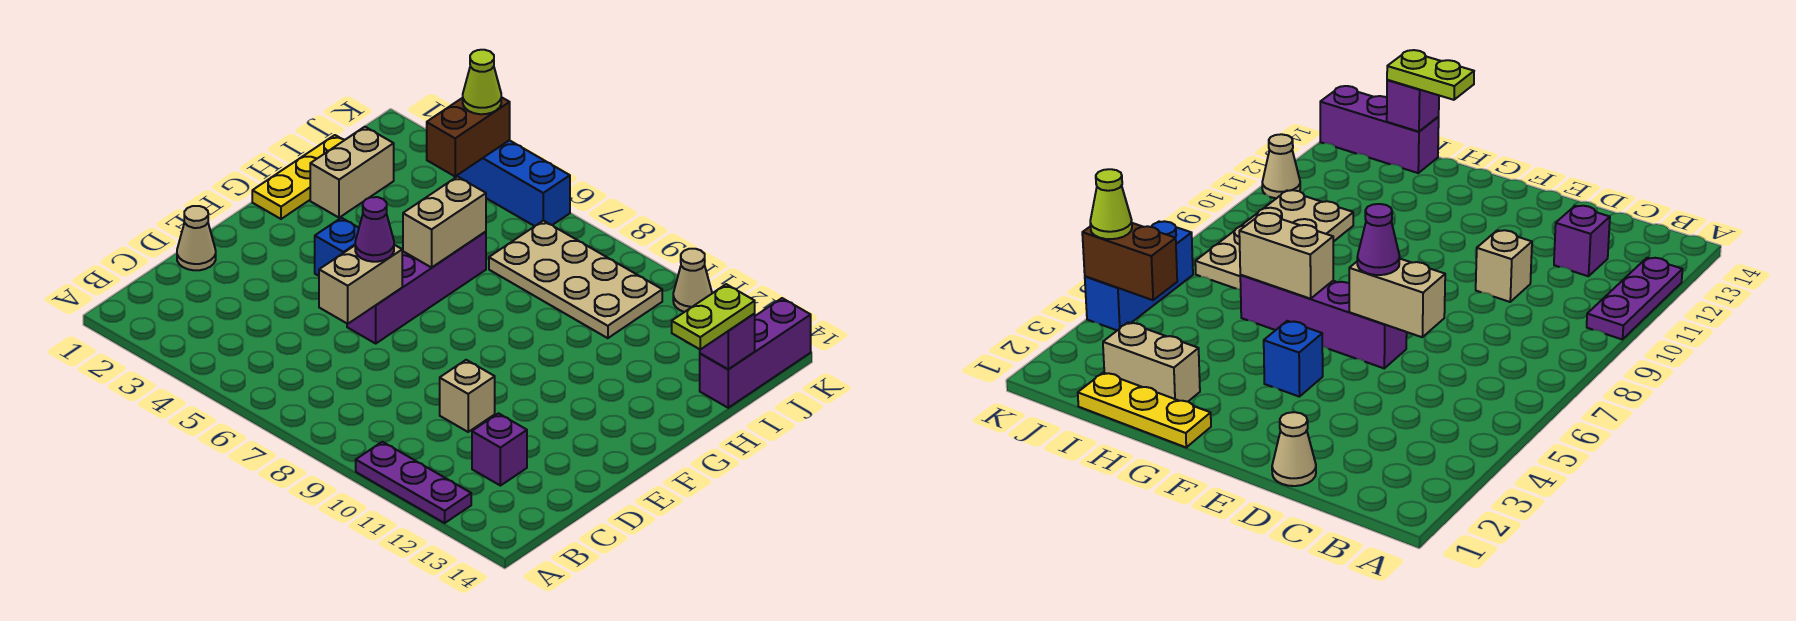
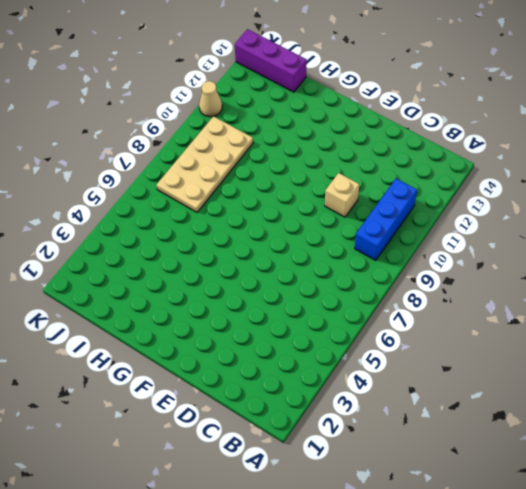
blue 1x3 brick [355,178,417,260] -> blue 1x3 brick moved to [454,140,570,226]
none -> purple 1x3 plate [356,442,471,523]
none -> purple 1x1 brick [472,413,527,486]
none -> tan 1x1 cone [177,206,216,270]

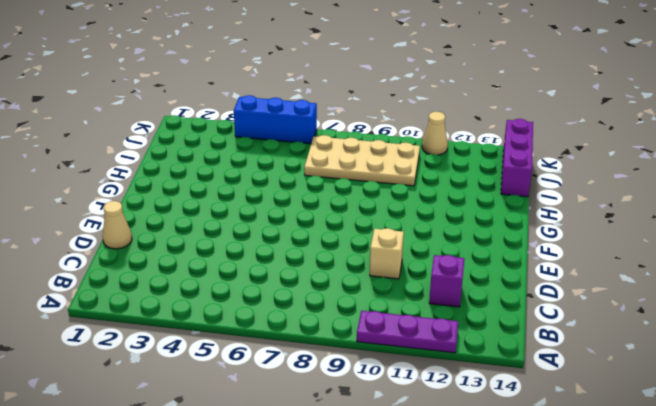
none -> purple 1x4 brick [347,232,486,343]
none -> blue 1x1 brick [315,218,359,276]
none -> yellow 1x3 plate [252,135,344,219]

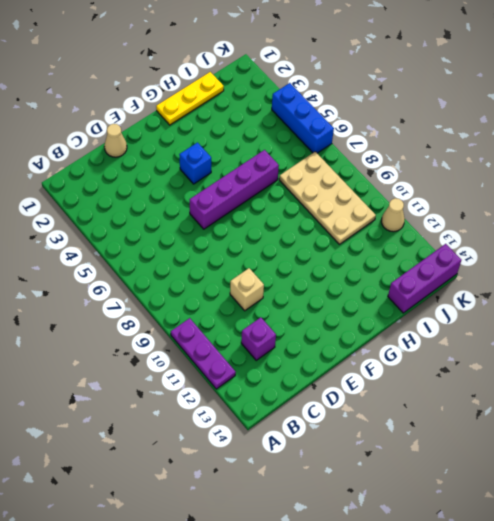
none -> tan 1x2 brick [310,127,394,218]
none -> tan 1x2 brick [319,245,402,324]
none -> tan 1x2 brick [403,177,486,268]

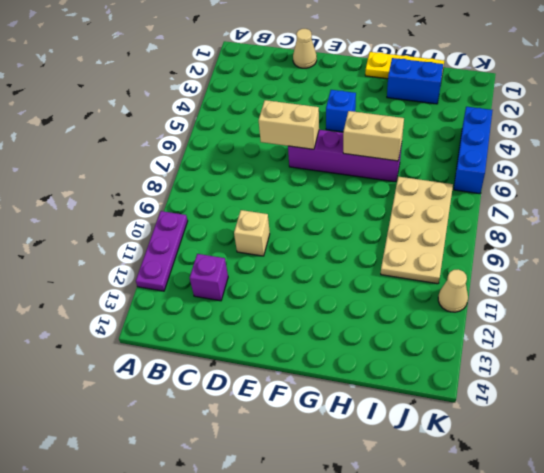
blue 1x2 brick [387,58,443,104] -> tan 1x2 brick [310,127,394,218]
none -> purple 1x3 brick [700,298,811,408]
none -> purple 1x1 brick [700,314,755,369]
none -> brown 1x2 brick [427,97,510,176]

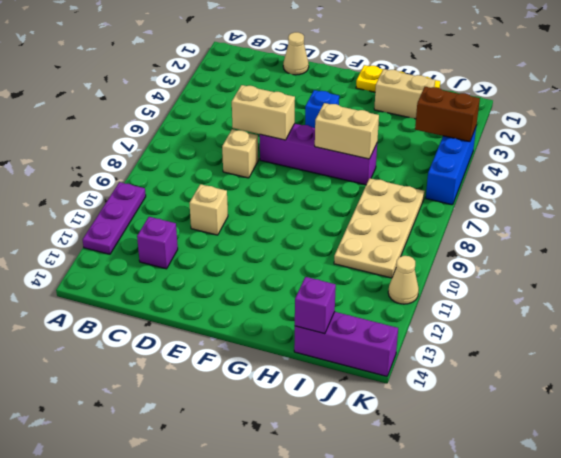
tan 1x1 brick [222,129,258,178] -> none
none -> purple 1x1 cone [355,197,394,262]
none -> lime 1x2 plate [672,284,755,349]
none -> lime 1x1 cone [463,50,501,114]

